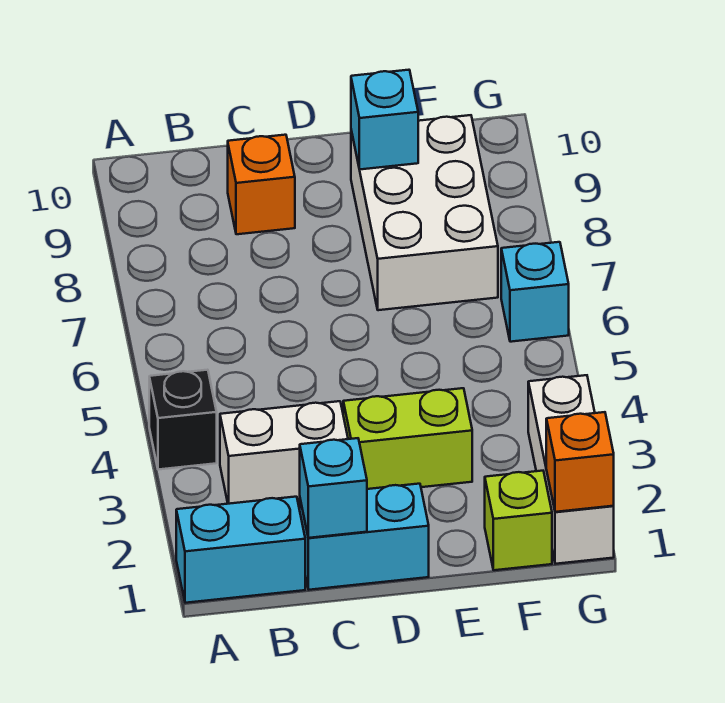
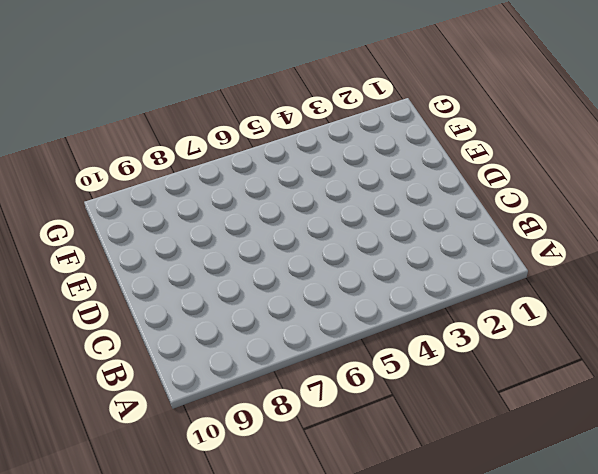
none -> cyan 1x2 brick [176,497,305,603]
none -> black 1x1 brick [149,370,217,470]
none -> white 1x2 brick [220,401,348,504]

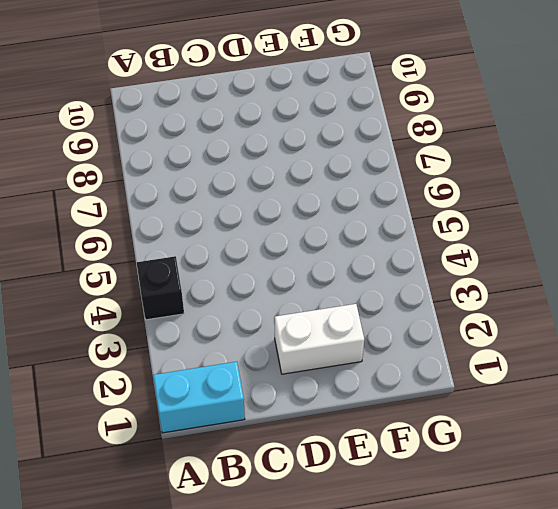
white 1x2 brick [275,304,364,374] -> white 1x2 brick moved to [220,401,348,504]
none -> cyan 1x2 brick [300,484,429,590]
none -> orange 1x1 brick [228,135,295,234]
none -> lime 1x2 brick [343,388,472,489]

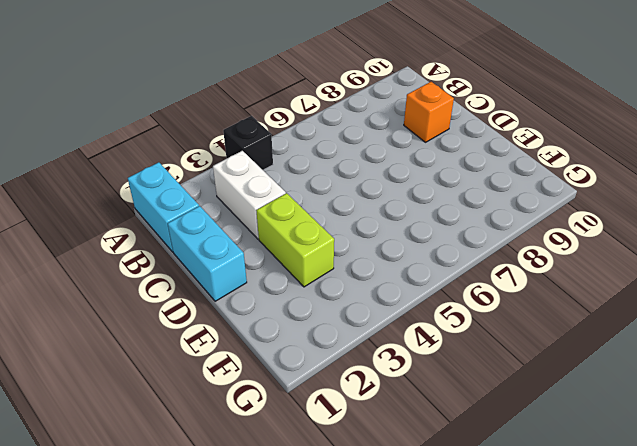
none -> white 2x3 brick [351,115,498,310]
none -> lime 1x1 brick [485,471,552,570]
none -> white 1x3 brick [528,375,614,564]

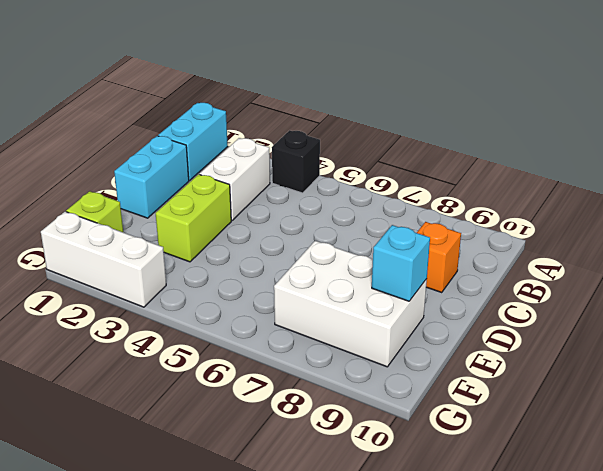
none -> cyan 1x1 brick [501,242,569,342]
none -> cyan 1x1 brick [300,438,367,538]
none -> orange 1x1 brick [546,412,614,512]

